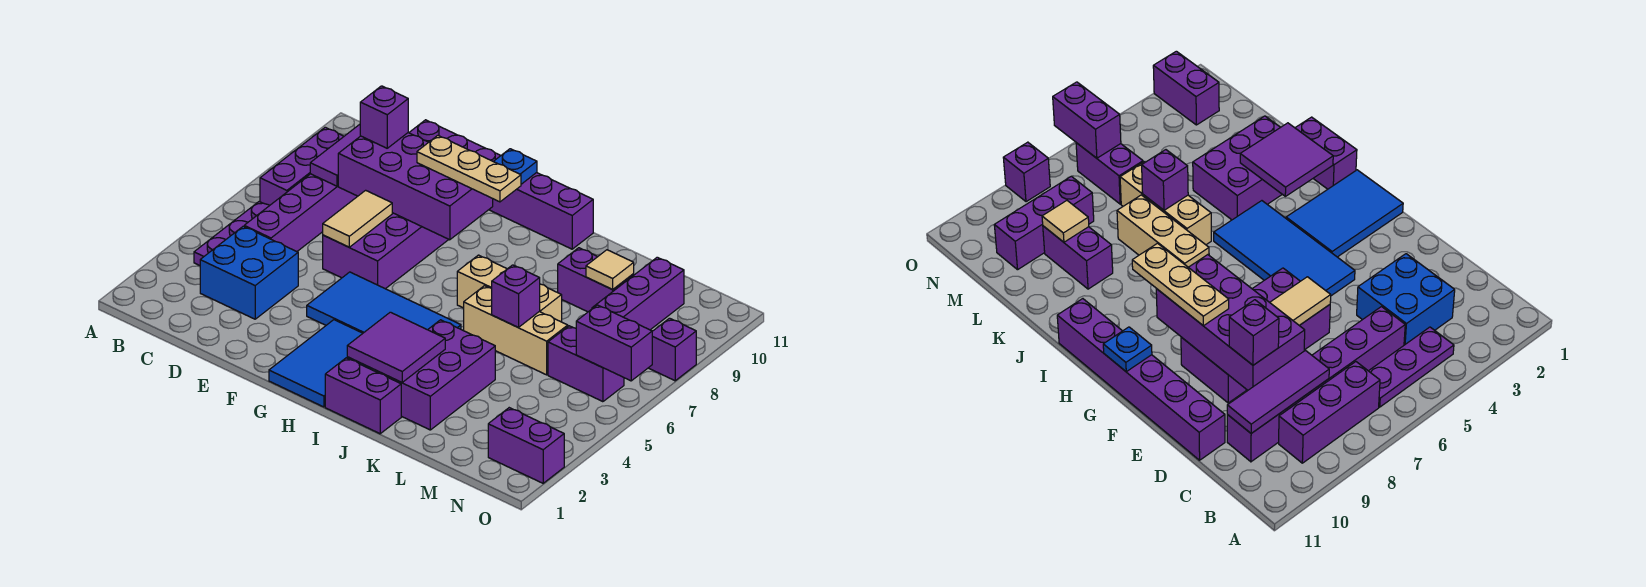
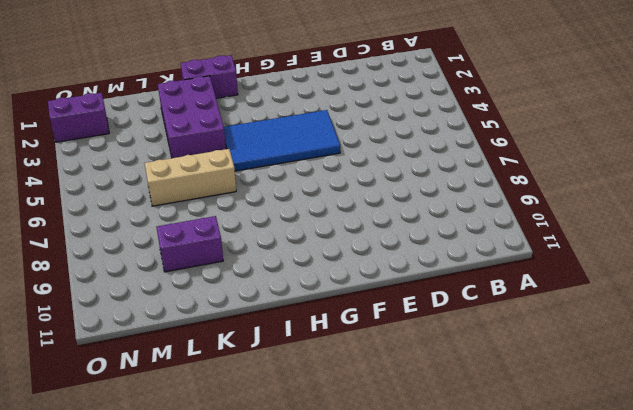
none -> purple 1x3 plate [194,202,270,265]
none -> purple 1x3 brick [260,127,344,205]
none -> blue 2x2 brick [200,226,298,319]

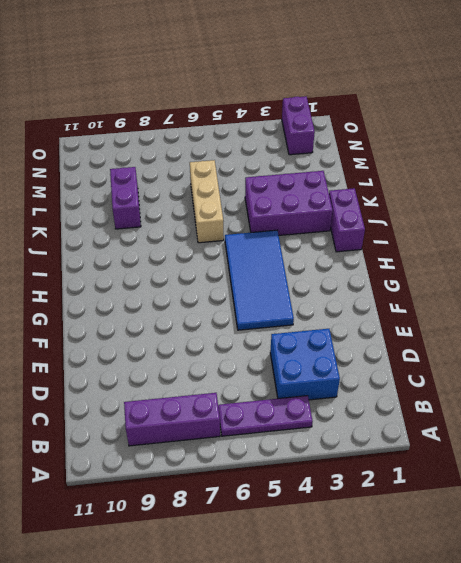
none -> purple 1x6 brick [244,174,358,252]
none -> purple 1x6 brick [409,120,593,249]
none -> purple 2x4 brick [323,213,449,289]

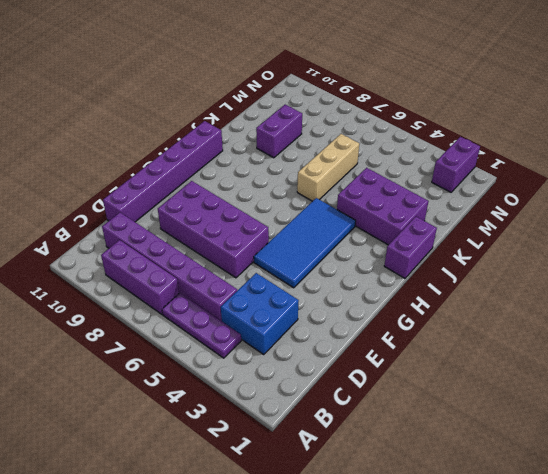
none -> blue 2x3 tile [269,320,372,407]
none -> tan 1x3 brick [457,255,562,322]
none -> purple 1x2 brick [548,326,624,402]

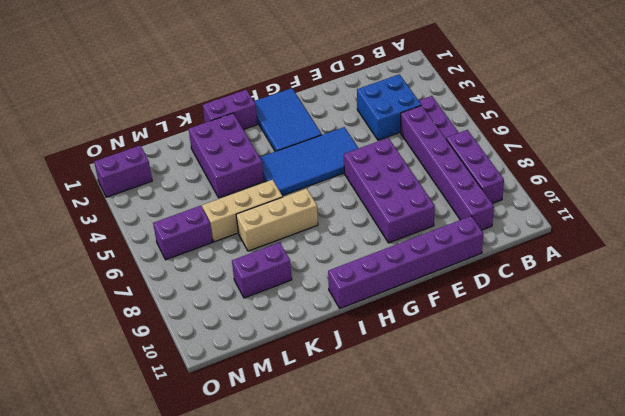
none -> purple 1x3 brick [592,257,684,330]
none -> purple 1x1 brick [649,318,696,381]
none -> purple 1x3 tile [310,124,360,186]

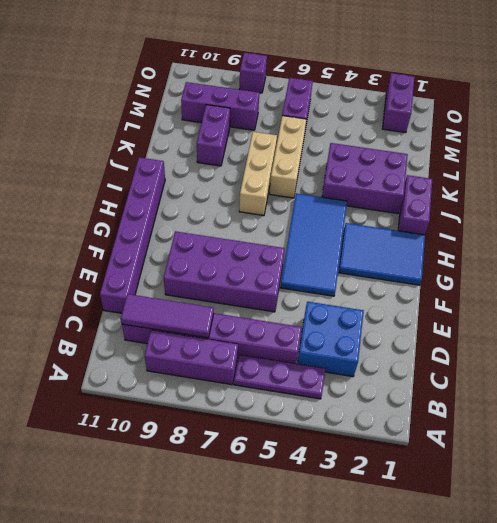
none -> purple 2x4 brick [338,133,493,240]
none -> tan 1x2 tile [323,190,392,247]
none -> blue 1x1 plate [493,149,537,184]

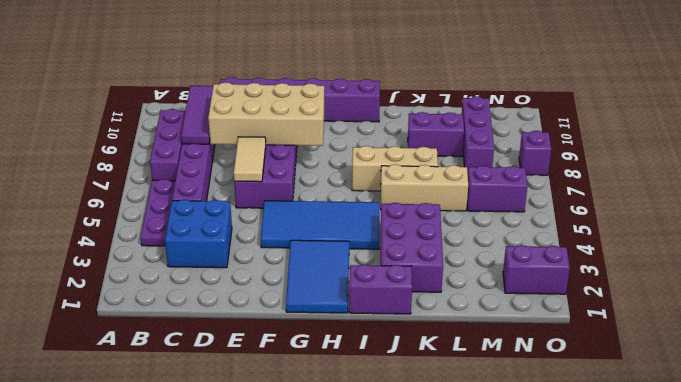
tan 2x4 brick [208,82,325,146] -> purple 2x4 brick [338,133,493,240]
none -> blue 1x1 plate [493,149,537,184]
none -> purple 2x2 tile [347,312,445,382]
none -> purple 1x1 brick [492,265,540,327]

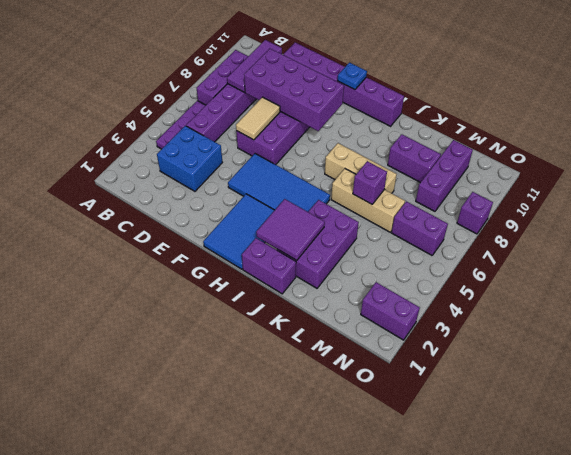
none -> tan 1x1 tile [586,250,634,290]
none -> purple 1x2 brick [576,305,652,381]
none -> purple 1x1 brick [360,86,408,148]

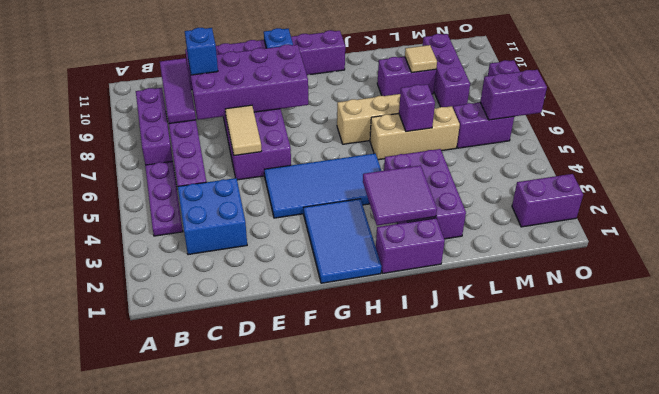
blue 1x1 brick [185,28,218,75] -> purple 1x1 brick [360,86,408,148]
none -> tan 1x3 plate [417,136,521,202]

